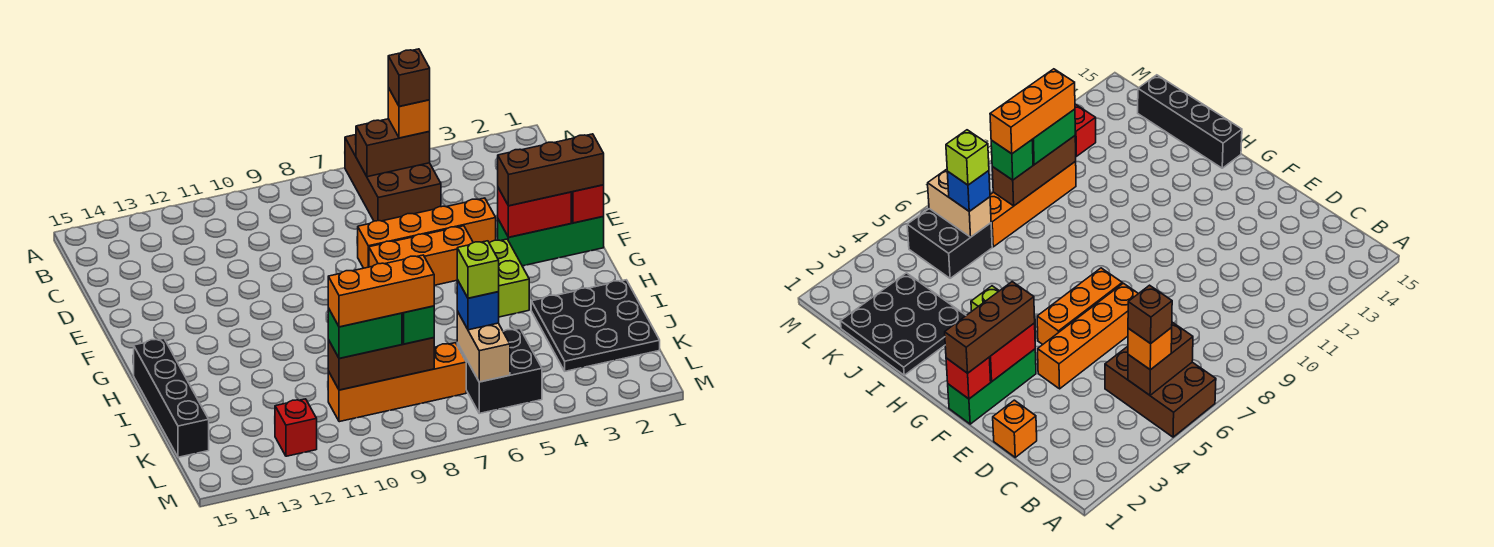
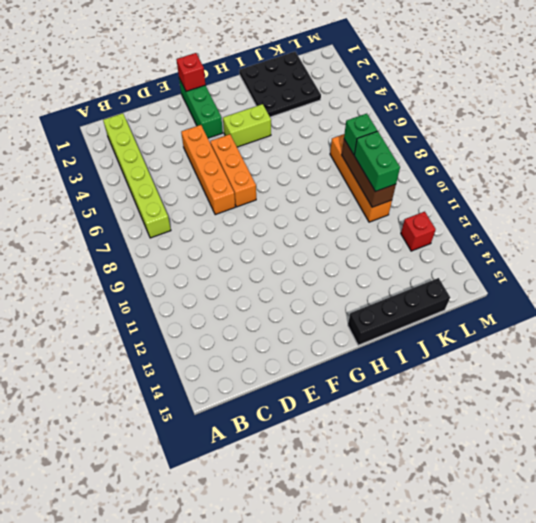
lime 1x6 brick [103,113,171,238] -> brown 2x3 brick [345,135,441,221]
none -> orange 1x1 brick [993,400,1037,457]
none -> black 2x2 brick [457,328,542,413]
none -> brown 1x2 brick [356,119,430,177]

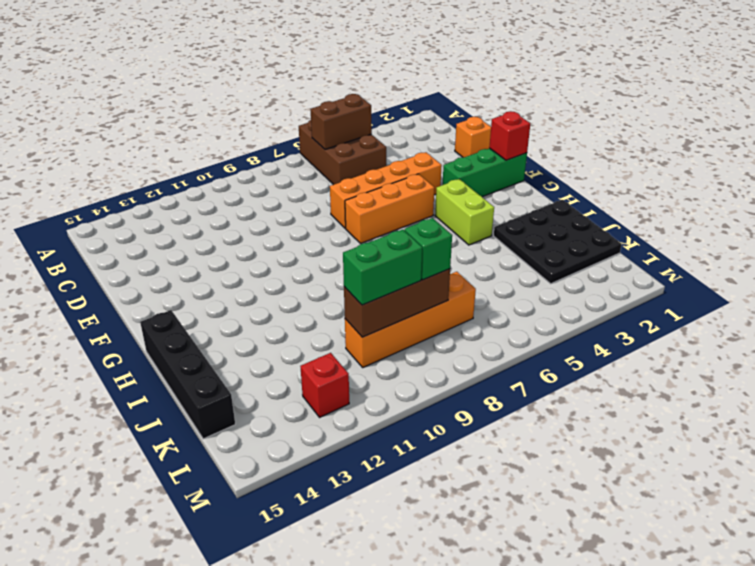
none -> black 2x2 brick [457,328,542,413]
none -> red 1x2 brick [498,188,571,237]
none -> tan 1x2 brick [457,311,510,382]

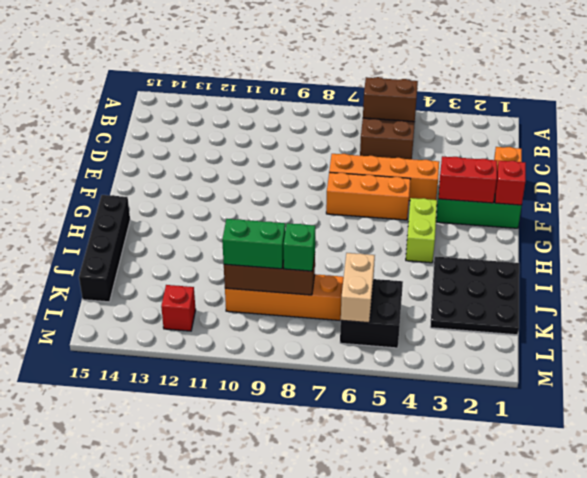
none -> orange 1x1 brick [388,88,430,138]
none -> brown 1x3 brick [498,134,604,206]
none -> blue 1x1 brick [457,280,499,330]

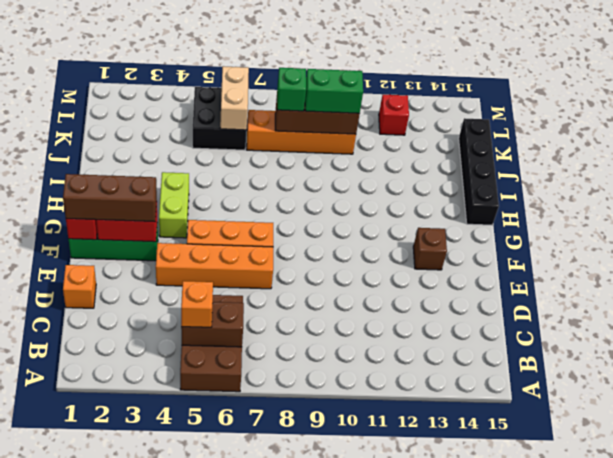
brown 1x1 brick [413,228,447,270] -> brown 1x1 brick moved to [388,49,430,106]
none -> black 3x3 plate [531,280,660,371]
none -> blue 1x1 brick [457,280,499,330]
none -> lime 1x1 brick [457,241,499,298]

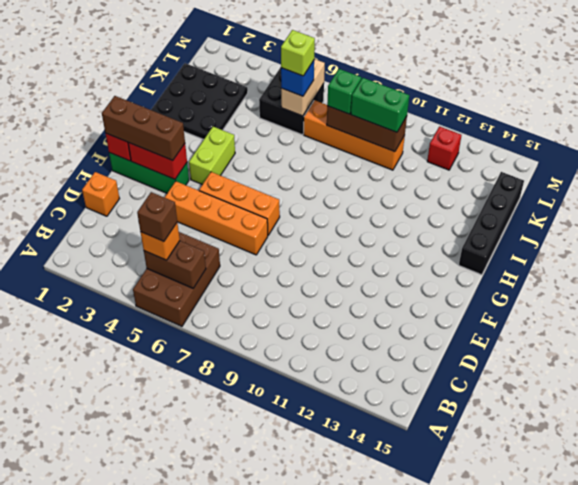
none -> orange 1x3 brick [328,255,434,327]

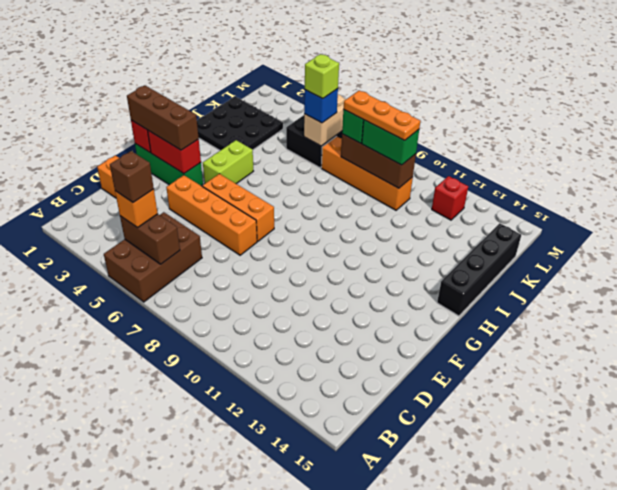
orange 1x3 plate [343,91,420,140] -> orange 1x3 brick [328,255,434,327]

